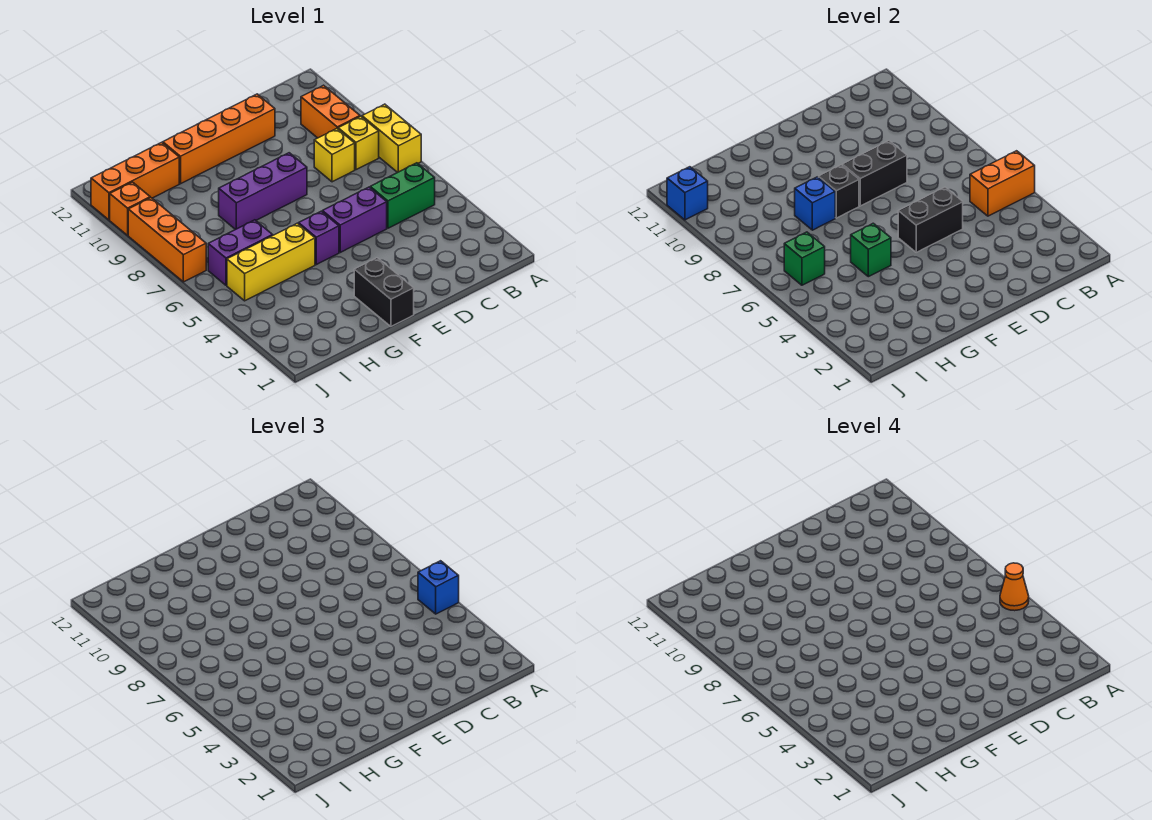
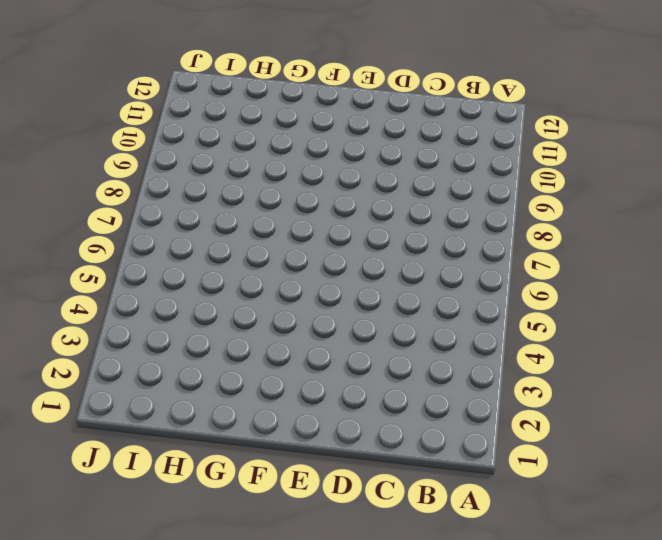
none -> yellow 1x2 brick [362,104,421,173]
none -> green 1x2 brick [370,163,435,228]
none -> yellow 1x1 brick [338,116,379,170]

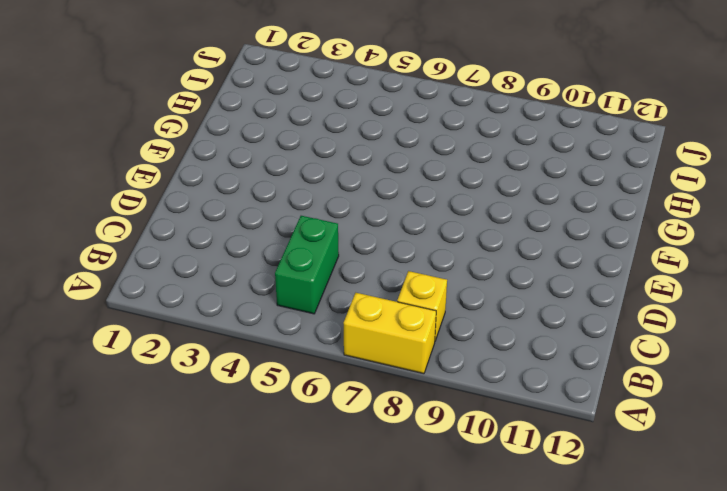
none -> orange 1x2 brick [301,85,360,138]
none -> yellow 1x1 brick [314,129,355,182]
none -> purple 1x2 brick [322,187,387,252]

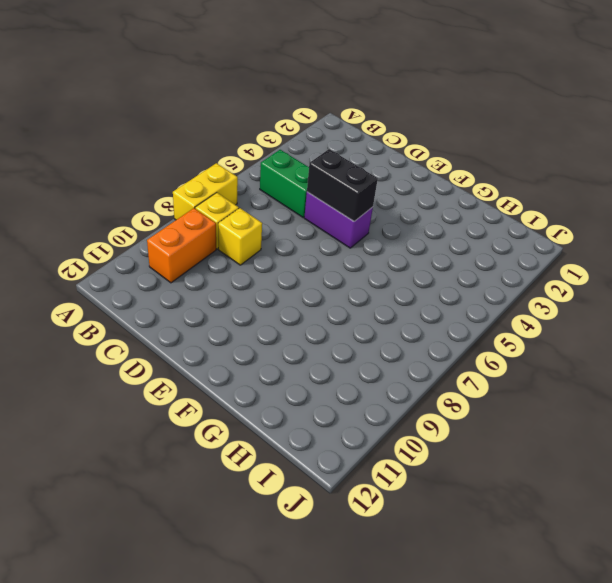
none -> orange 1x4 brick [163,94,275,184]
none -> purple 1x3 brick [219,153,307,230]
none -> black 1x2 brick [354,258,414,326]

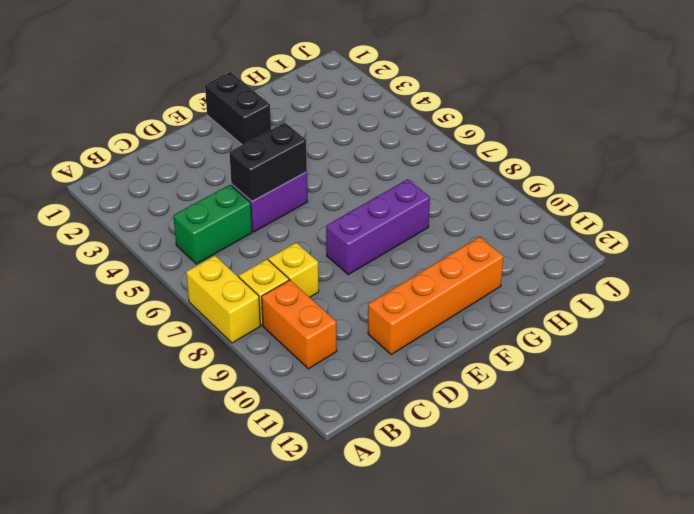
none -> purple 1x1 brick [299,211,339,265]
none -> yellow 1x3 brick [227,223,315,301]
none -> purple 1x2 brick [208,220,273,285]

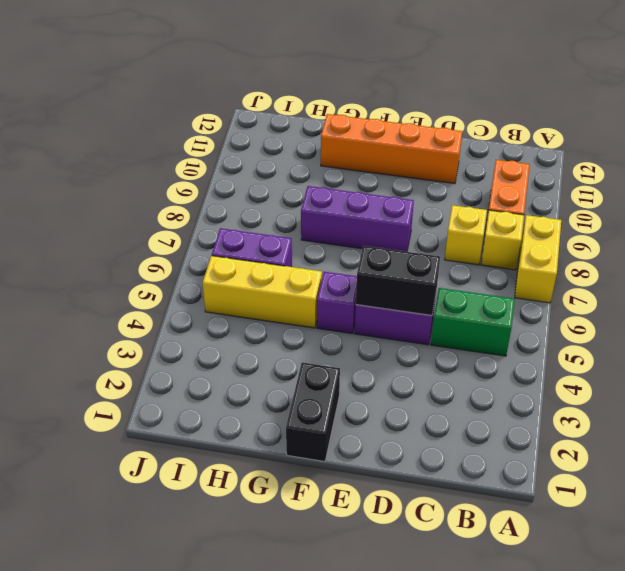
none -> orange 1x3 brick [91,142,179,220]
none -> orange 1x3 brick [128,198,206,282]
none -> orange 1x1 brick [110,182,150,235]

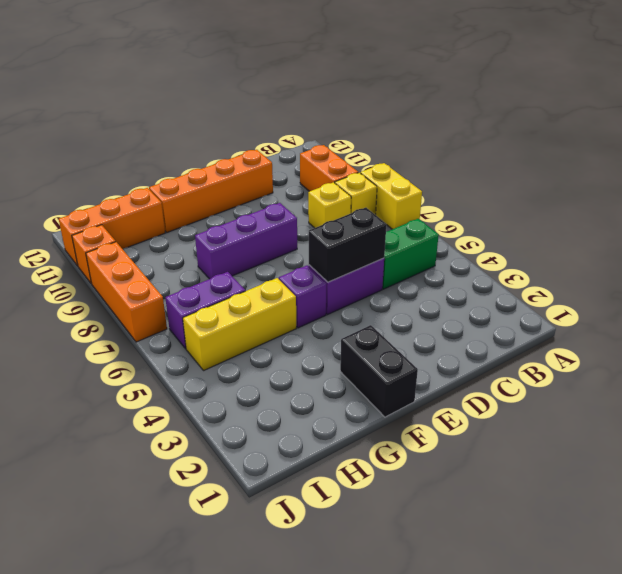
none -> orange 1x2 brick [970,151,1035,216]
none -> black 1x2 brick [843,141,907,206]
none -> black 1x1 brick [819,165,859,218]

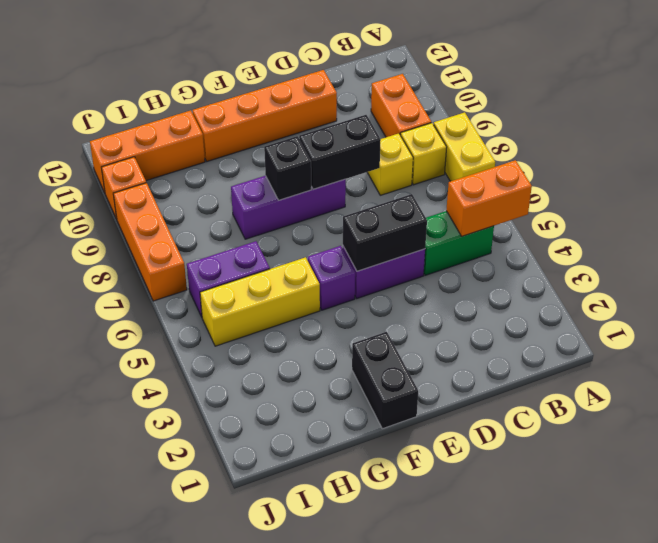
none -> green 1x1 brick [851,223,891,277]
none -> blue 1x1 brick [795,177,835,230]
none -> green 1x1 brick [784,232,825,285]

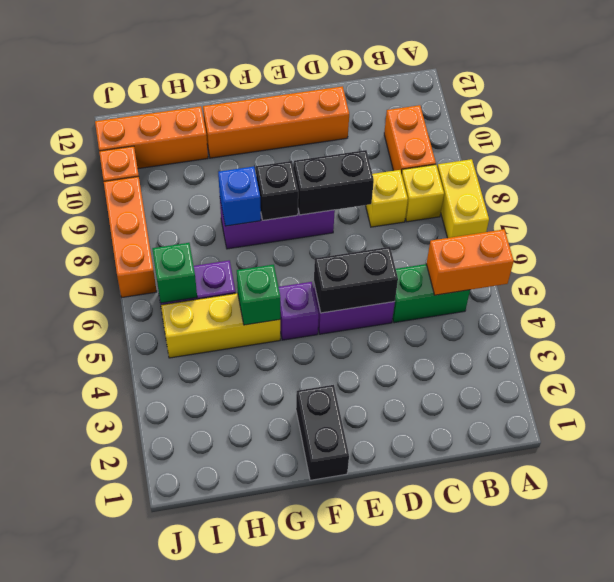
none -> blue 1x1 brick [667,167,708,220]
none -> blue 1x1 brick [418,561,459,614]
none -> orange 1x1 cone [1000,563,1029,611]

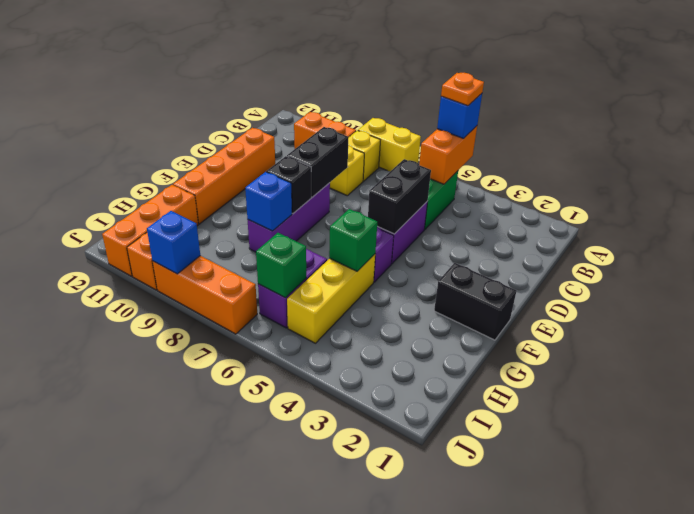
orange 1x1 plate [441,73,484,106] -> orange 1x1 cone [1000,563,1029,611]
blue 1x1 brick [147,211,200,274] -> blue 1x1 brick moved to [667,167,708,220]

